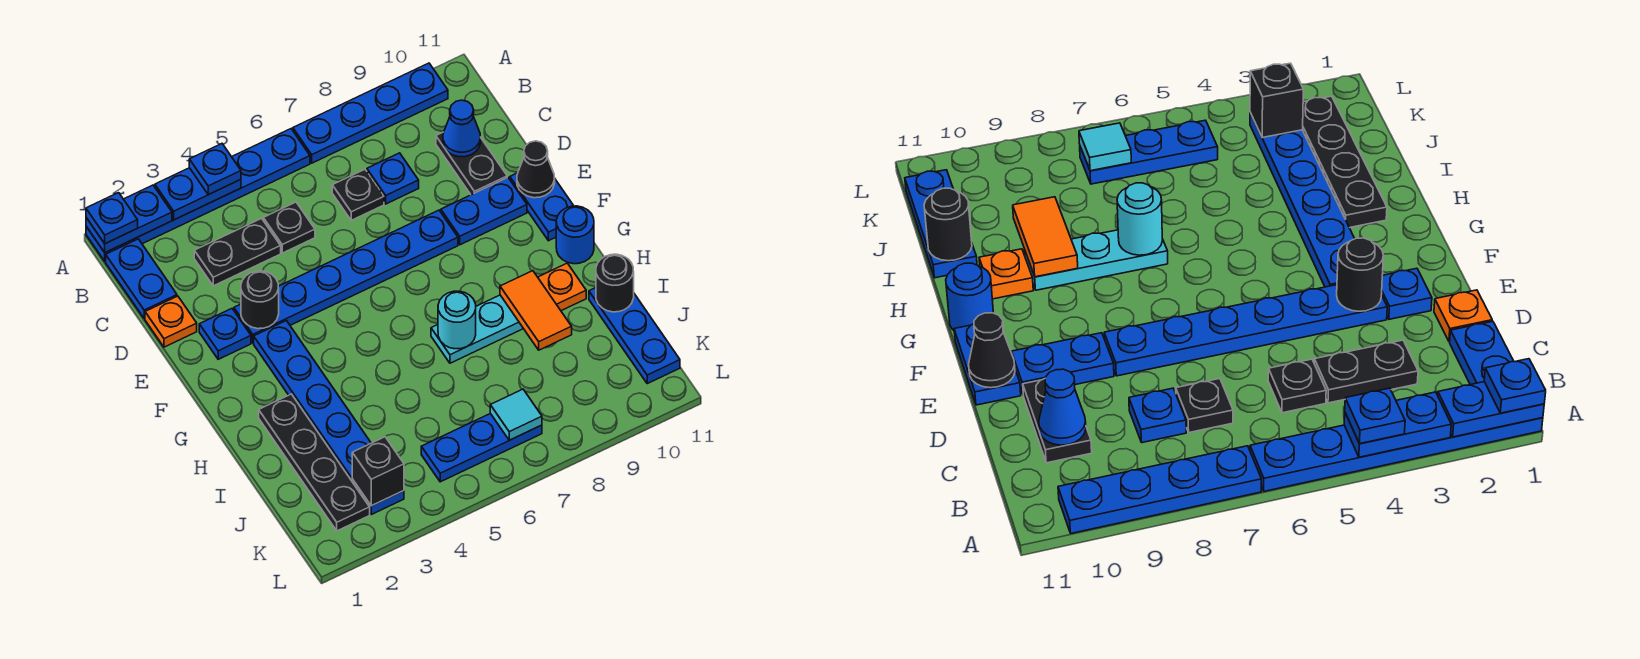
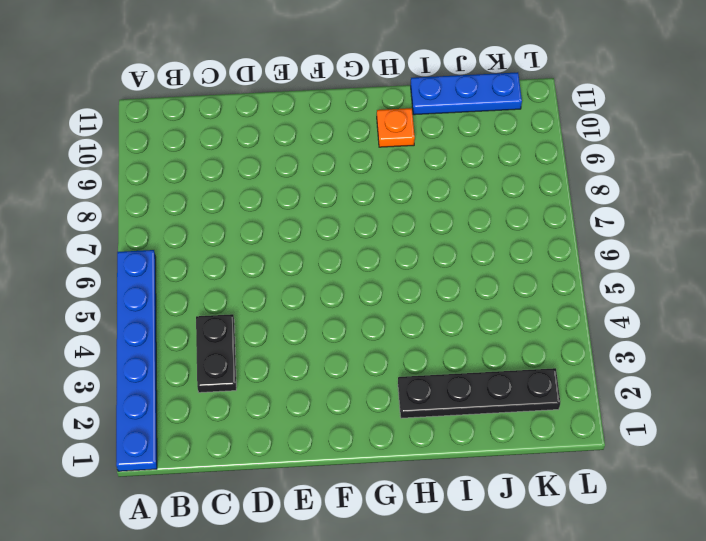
none -> blue 1x4 plate [293,63,448,163]
none -> blue 1x2 plate [106,239,177,319]
none -> black 1x1 plate [263,202,315,253]
none -> black 1x1 plate [332,170,384,220]

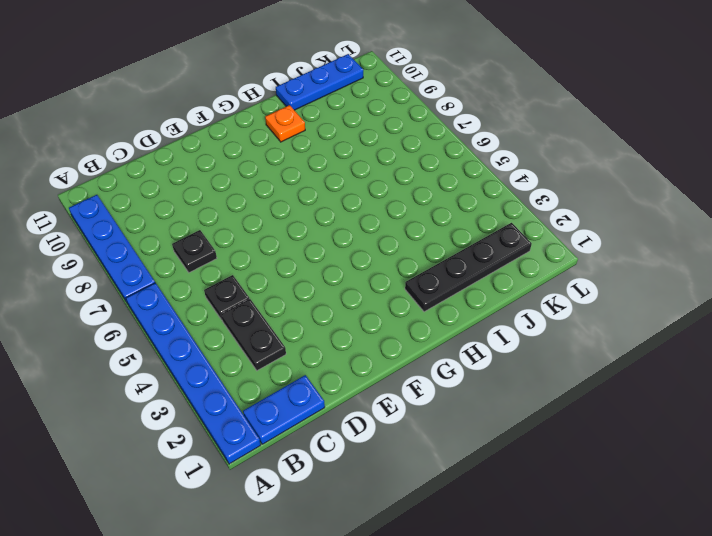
none -> blue 1x1 plate [367,153,419,204]
none -> black 1x2 plate [436,132,507,195]
none -> orange 1x1 plate [145,296,197,347]
none -> blue 1x1 plate [199,309,251,359]

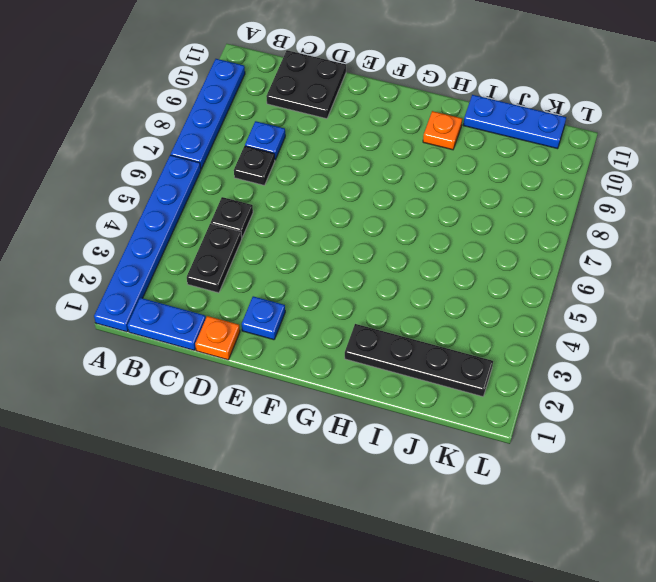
black 2x2 plate [266,50,346,119] -> black 1x2 plate [436,132,507,195]
none -> blue 1x6 plate [234,210,458,343]
none -> blue 1x2 plate [441,177,527,245]
none -> blue 1x2 plate [510,173,574,241]
none -> blue 1x6 plate [254,321,404,514]

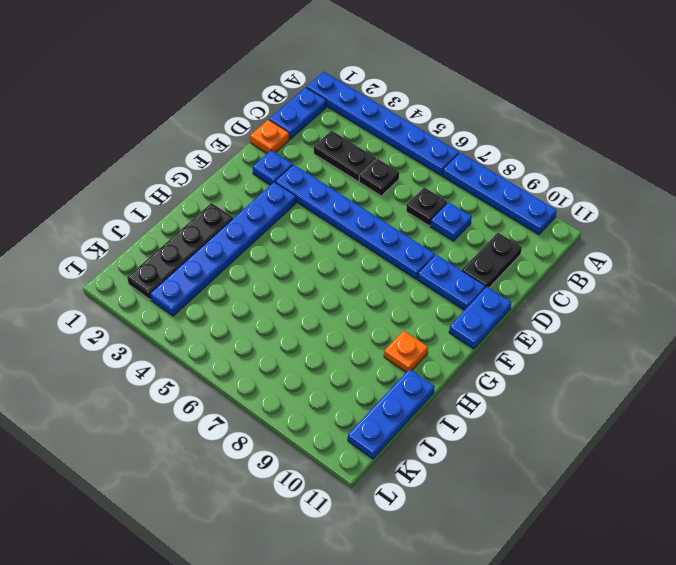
none -> blue 1x1 round brick [556,206,594,264]
none -> cyan 1x3 plate [431,295,523,363]
none -> blue 1x3 plate [421,414,542,482]
none -> blue 1x2 plate [86,185,172,252]

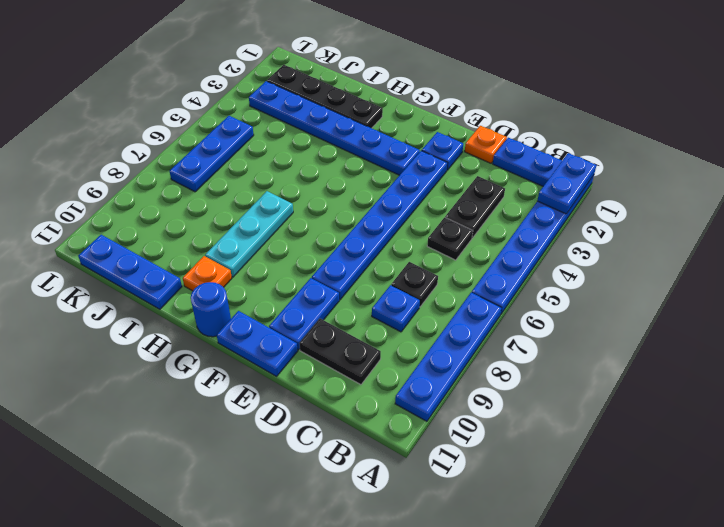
none -> blue 1x2 plate [155,168,241,220]
none -> blue 1x1 cone [443,100,481,157]
none -> black 1x1 round brick [241,271,279,329]
none -> black 1x1 cone [517,141,555,198]

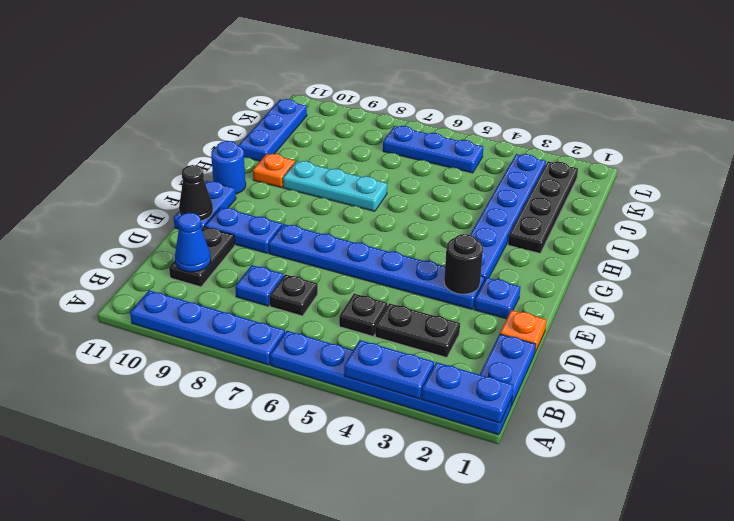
none -> cyan 1x1 round brick [438,291,476,349]
none -> orange 1x2 tile [500,271,572,350]
none -> black 1x1 round brick [596,254,634,312]
none -> black 1x1 brick [352,437,404,506]

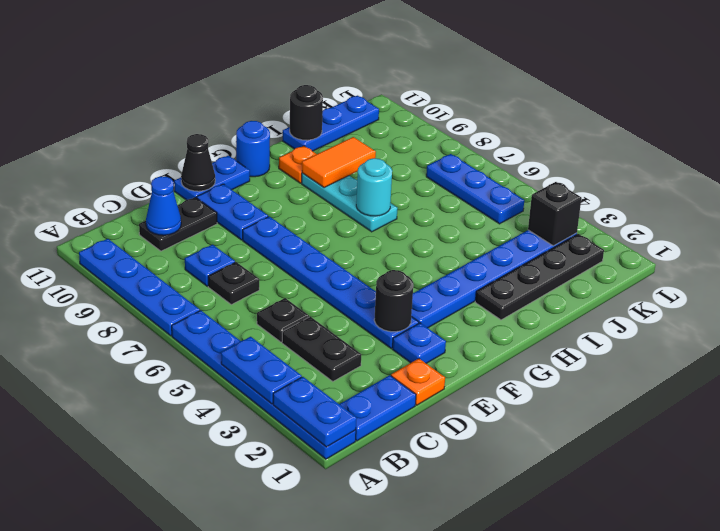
none -> cyan 1x1 tile [490,389,542,440]
none -> blue 1x1 plate [86,193,138,244]
none -> blue 1x1 plate [189,144,241,195]

